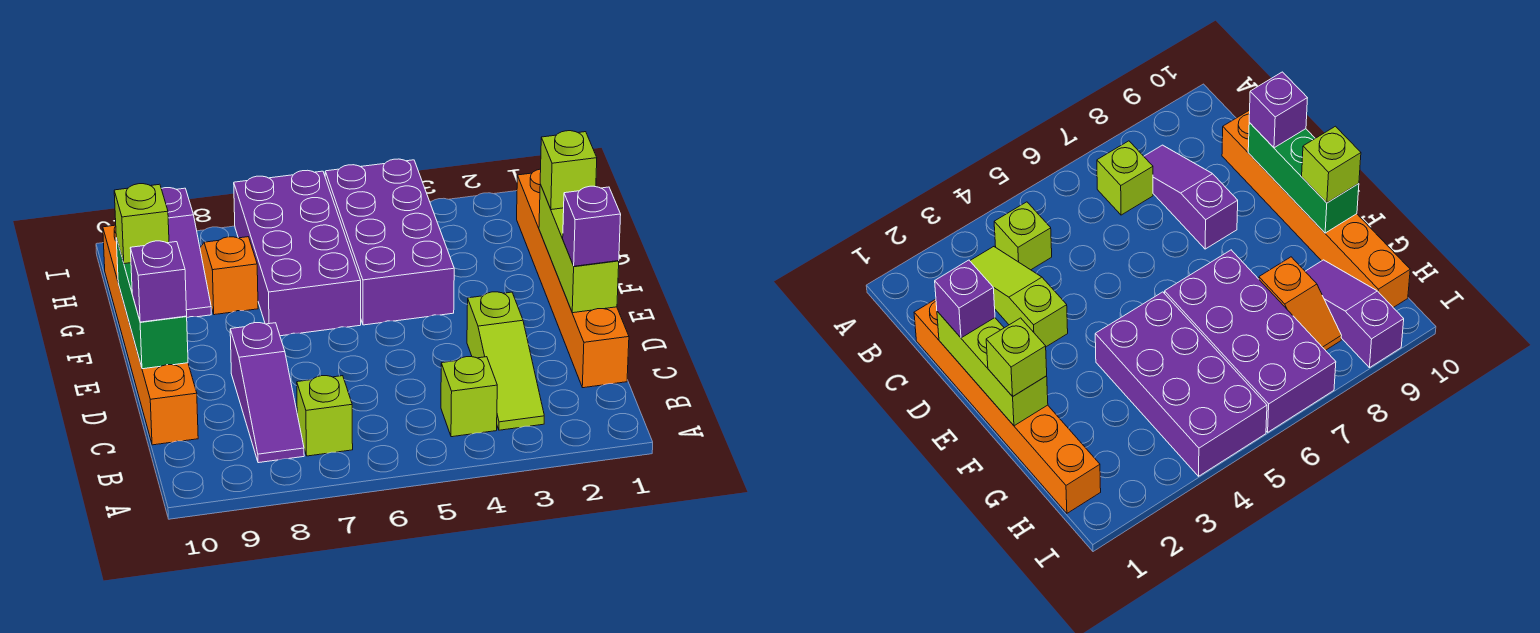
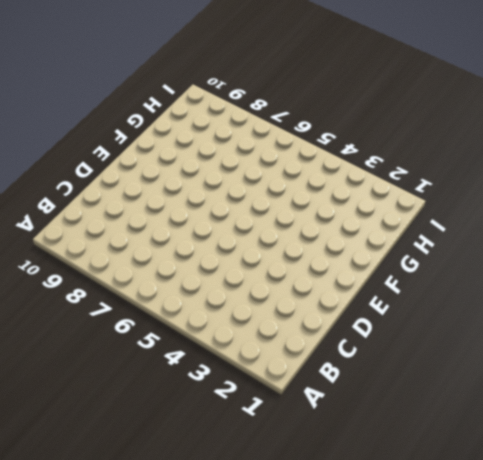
none -> lime 1x3 slope [467,292,544,430]
none -> lime 1x1 brick [441,357,497,437]
none -> lime 1x1 brick [297,376,353,456]

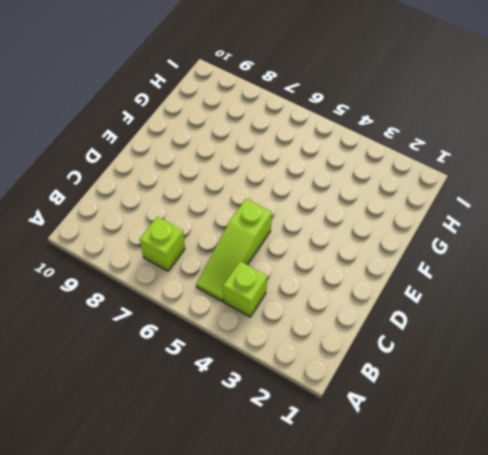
lime 1x3 slope [196,199,272,301] -> lime 1x3 slope moved to [467,292,544,430]
none -> purple 1x3 slope [230,323,304,463]
none -> orange 1x6 brick [517,169,629,388]
none -> orange 1x6 brick [103,225,198,445]

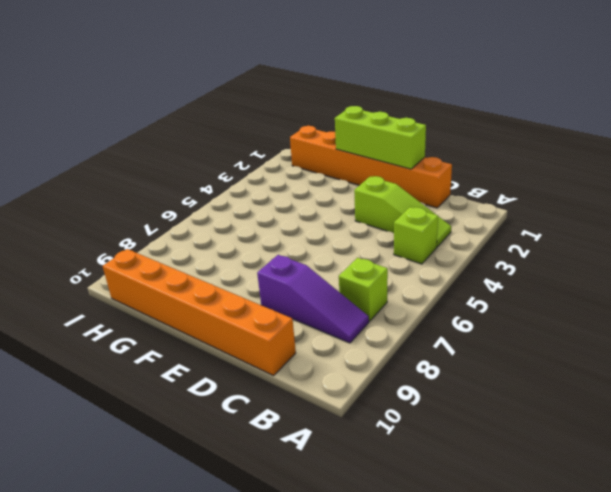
none -> purple 2x4 brick [325,159,454,325]
none -> purple 2x4 brick [234,170,361,336]
none -> orange 1x2 slope [200,237,258,315]

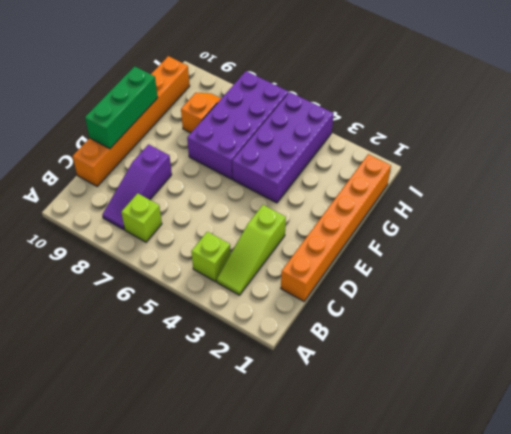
none -> purple 1x3 slope [161,188,211,318]
none -> lime 1x3 brick [539,184,619,313]
none -> purple 1x1 brick [563,186,621,266]

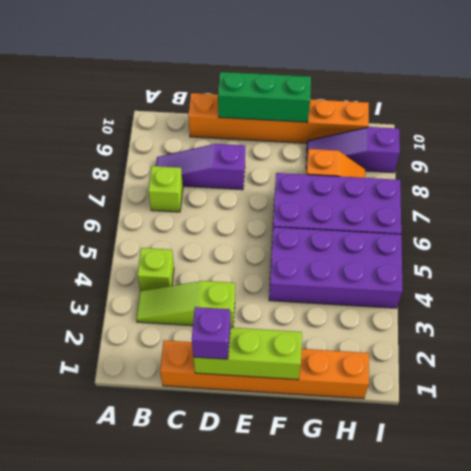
none -> purple 1x1 brick [130,241,187,322]
none -> lime 1x1 brick [540,131,597,210]
none -> lime 1x1 brick [114,184,169,264]

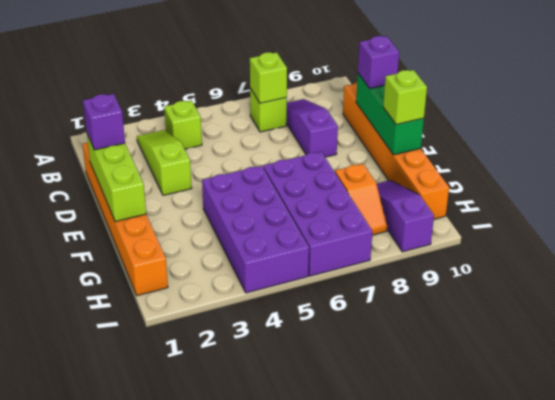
lime 1x1 brick [250,52,287,103] -> lime 1x1 brick moved to [540,131,597,210]

